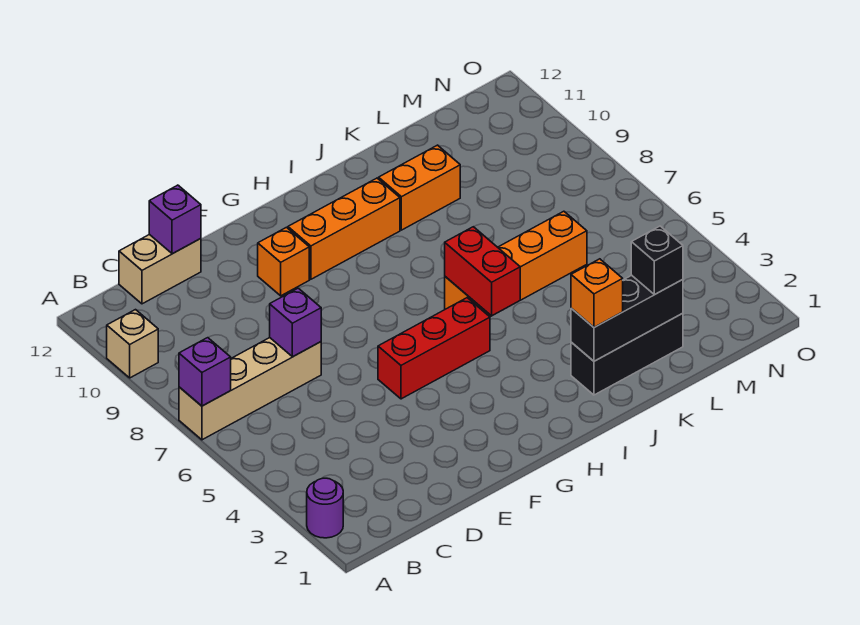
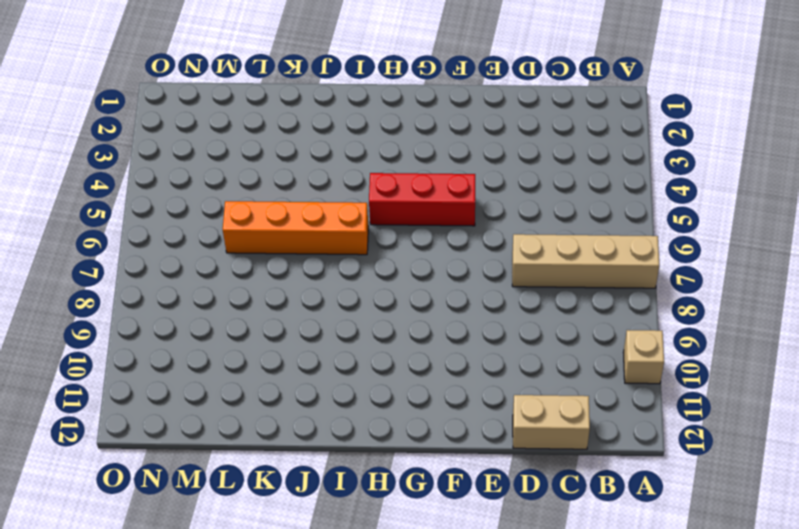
none -> purple 1x1 round brick [307,478,343,538]
none -> orange 1x1 brick [258,227,309,296]
none -> orange 1x3 brick [288,178,400,279]

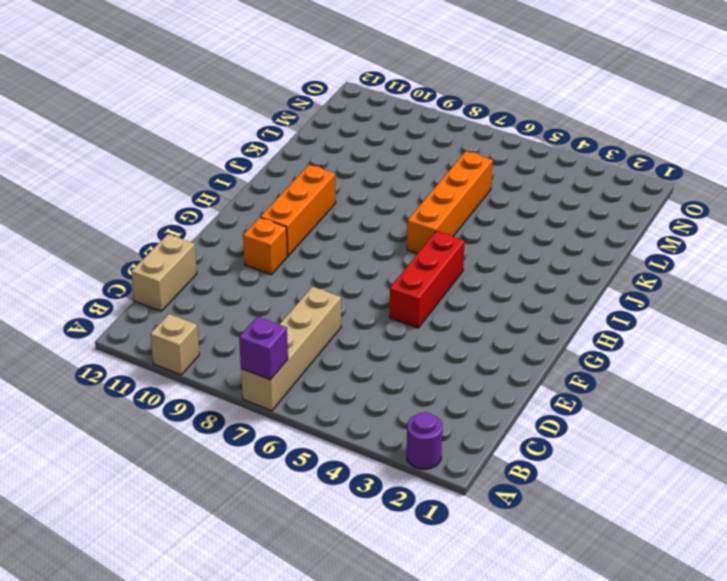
none -> black 1x3 brick [571,313,683,395]
none -> orange 1x2 brick [379,145,460,230]
none -> purple 1x1 brick [270,288,321,357]

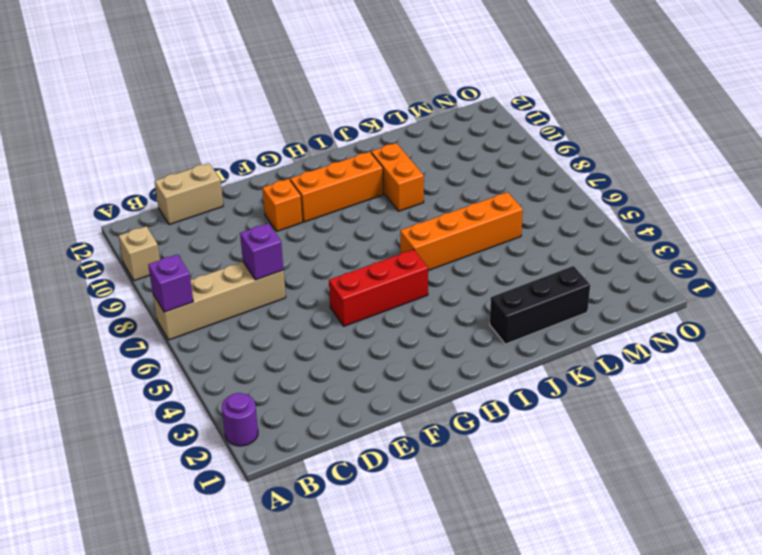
orange 1x2 brick [371,143,424,211] -> orange 1x2 brick turned to [379,145,460,230]
none -> purple 1x1 brick [149,185,201,254]
none -> red 1x2 brick [445,227,520,316]
none -> black 1x3 brick [571,275,683,361]

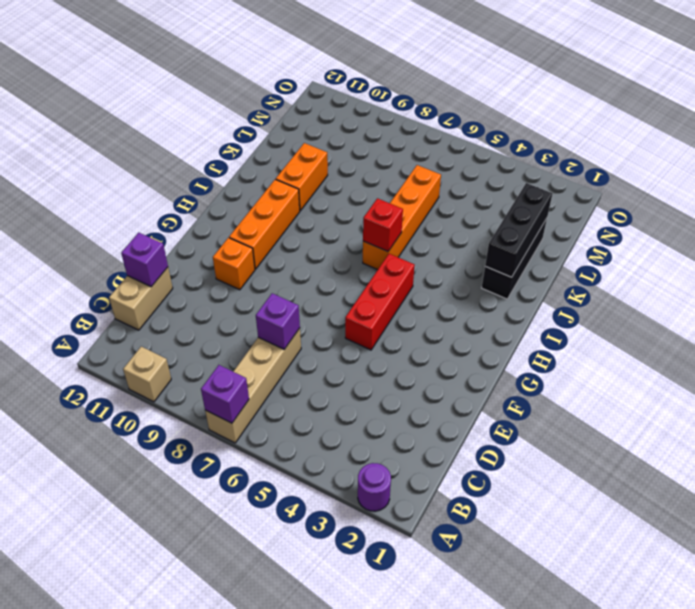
red 1x1 brick [363,198,403,251] -> red 1x2 brick [445,227,520,316]
none -> orange 1x1 brick [571,259,623,327]
none -> black 1x1 brick [631,226,683,295]

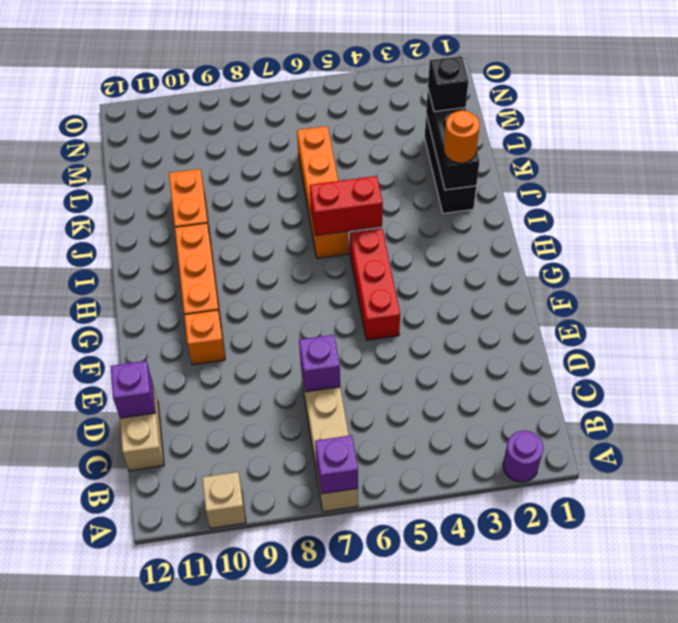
orange 1x1 round brick [444,111,480,163] -> orange 1x1 brick [571,259,623,327]

